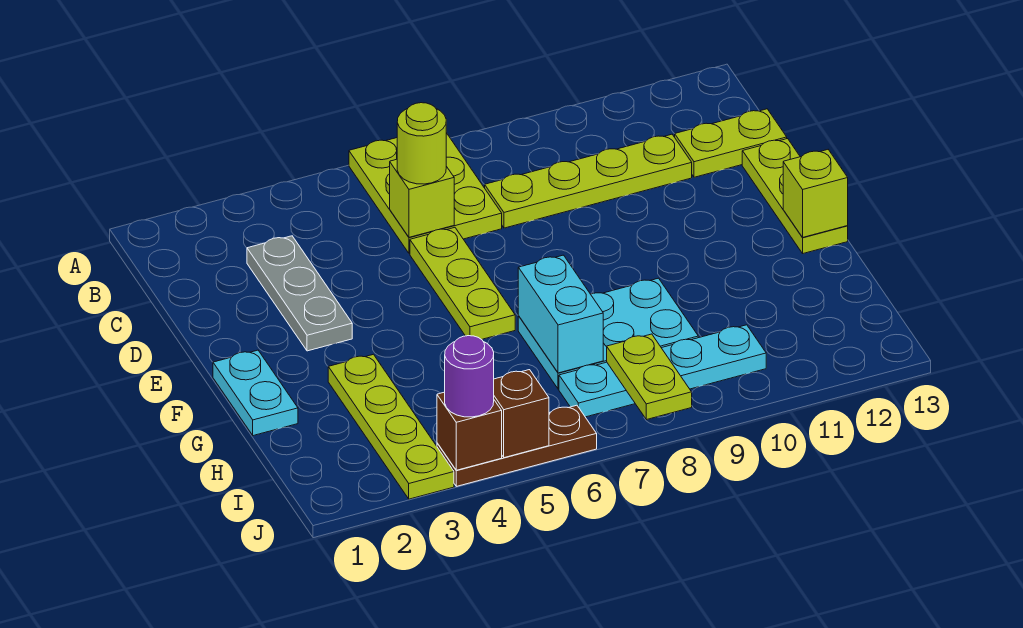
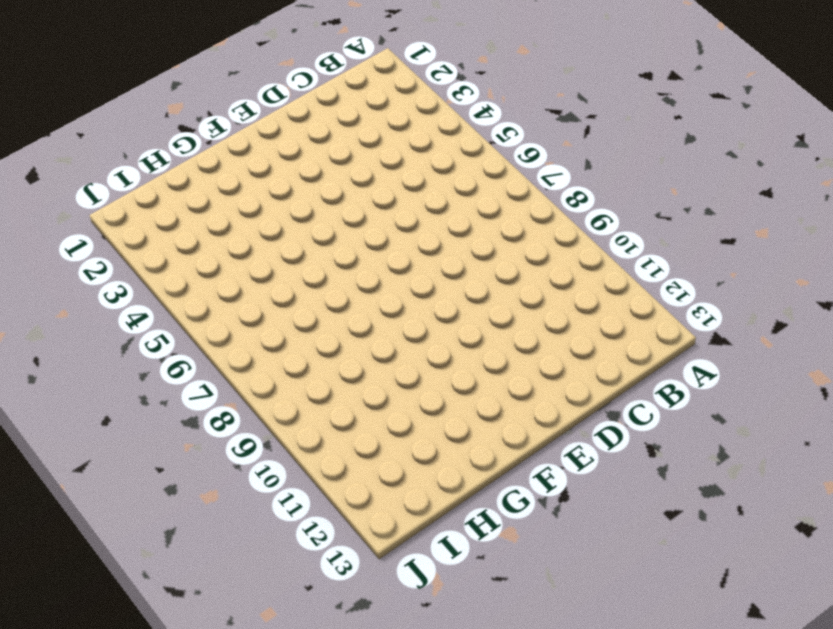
none -> lime 2x3 plate [349,133,502,254]
none -> grey 1x3 plate [247,236,352,351]
none -> lime 1x4 plate [485,134,692,228]

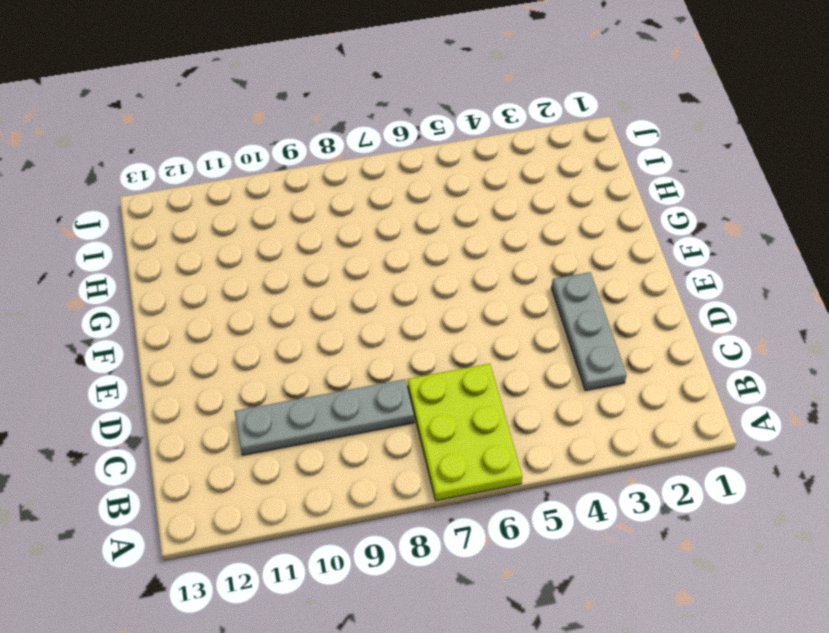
grey 1x4 plate [235,379,414,455] -> lime 1x4 plate [485,134,692,228]
none -> lime 1x2 plate [675,109,787,177]
none -> lime 1x3 plate [410,227,515,340]
none -> lime 1x3 plate [742,139,848,253]

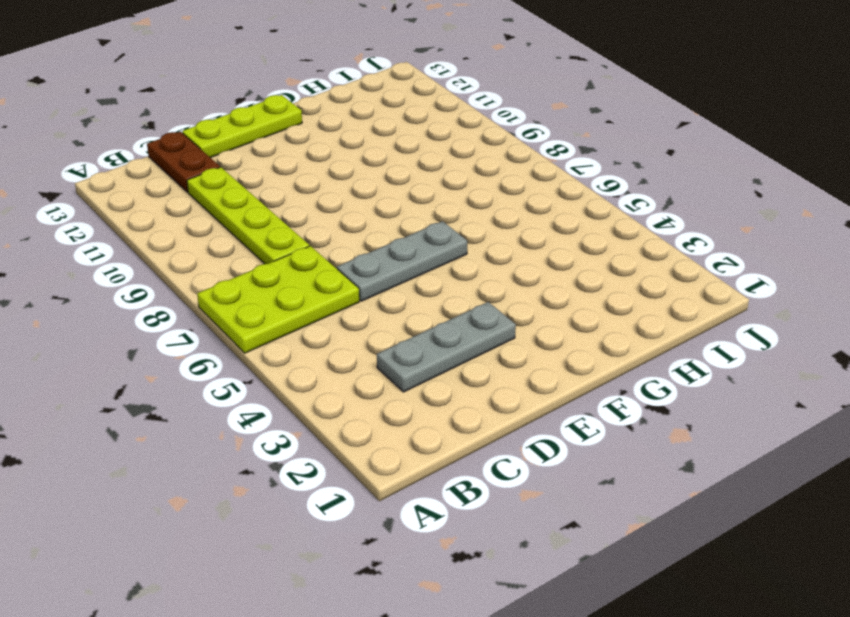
brown 1x2 plate [147,132,220,192] -> lime 1x2 plate [675,109,787,177]
grey 1x3 plate [337,221,467,301] -> lime 1x3 plate [410,227,515,340]
none -> cyan 1x2 plate [213,350,298,436]
none -> lime 1x4 plate [328,354,454,499]
none -> cyan 2x3 plate [518,278,698,389]

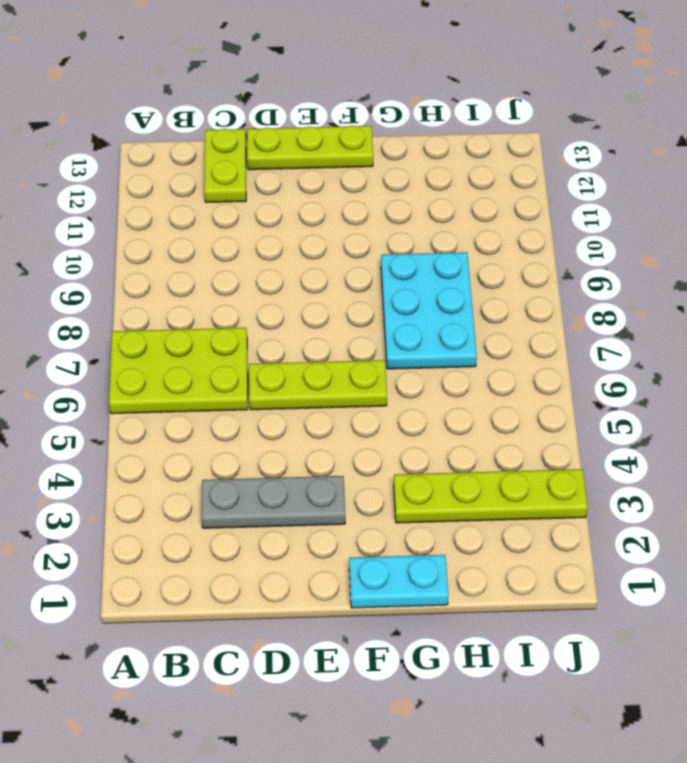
none -> lime 1x4 plate [485,134,692,228]
none -> cyan 1x4 plate [559,325,766,417]
none -> brown 1x3 plate [437,405,597,486]

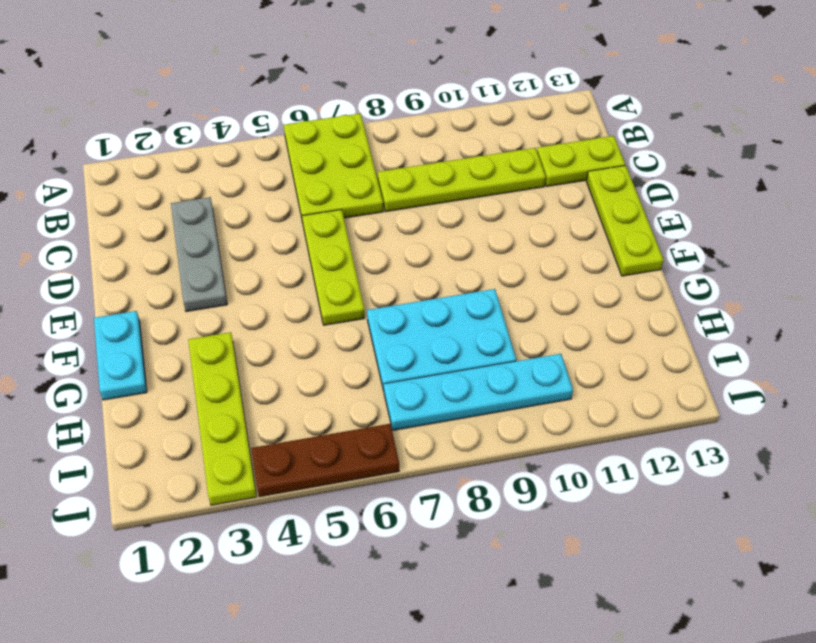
none -> lime 1x1 brick [390,159,454,237]
none -> lime 1x1 brick [783,150,848,237]
none -> cyan 1x2 brick [518,255,603,373]

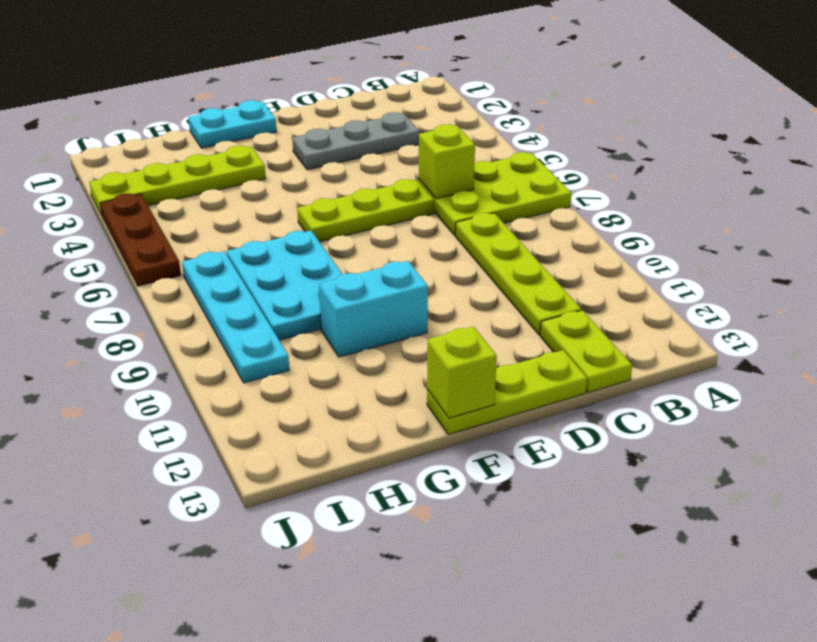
cyan 1x2 brick [319,261,428,357] -> cyan 1x2 brick moved to [518,255,603,373]
none -> lime 1x2 plate [607,334,692,420]
none -> brown 1x1 brick [437,392,502,470]
none -> brown 1x1 brick [494,370,549,458]

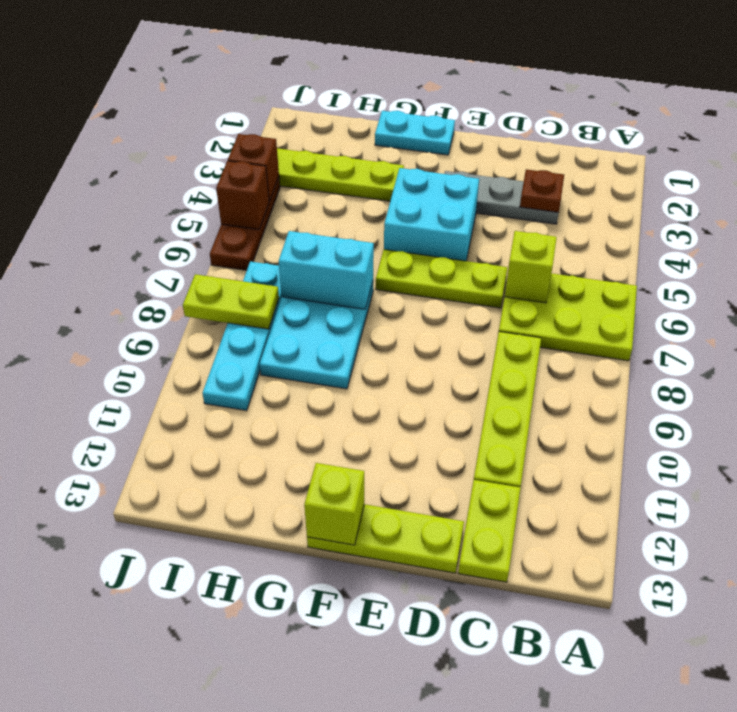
brown 1x1 plate [520,169,564,212] -> none
cyan 2x2 brick [384,168,479,261] -> none
none -> lime 1x1 round brick [397,103,446,184]
none -> purple 1x1 round brick [445,336,494,417]

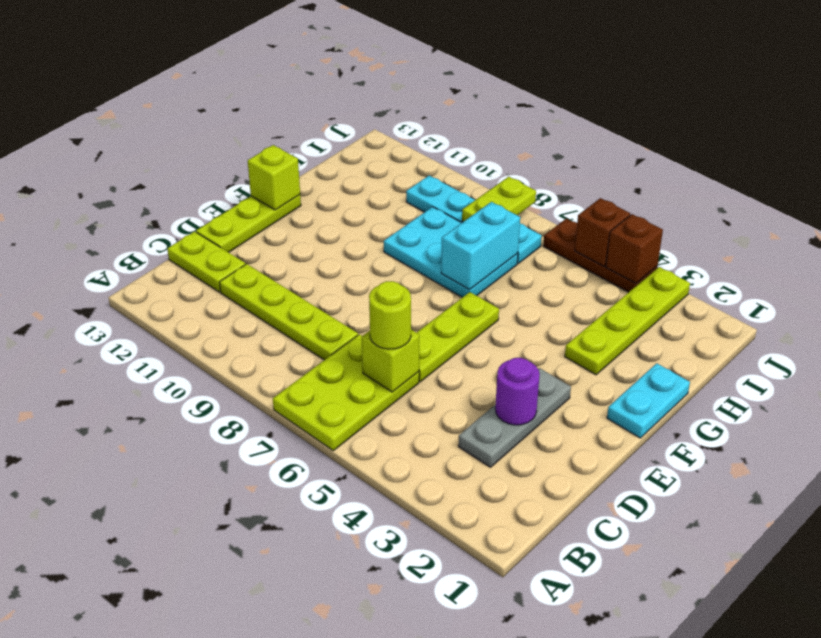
purple 1x1 round brick [495,358,540,425] -> purple 1x1 round brick moved to [445,336,494,417]

